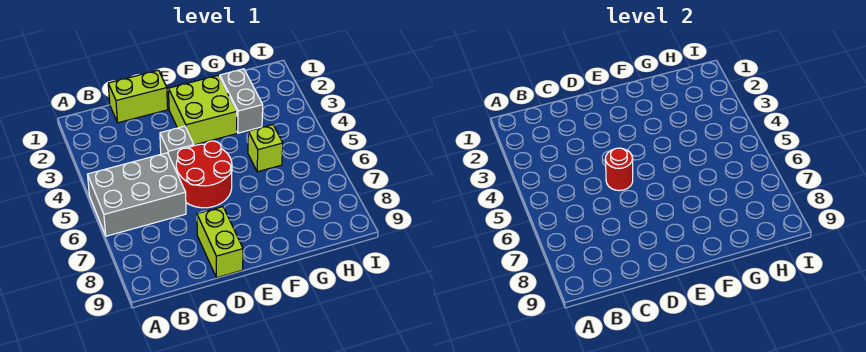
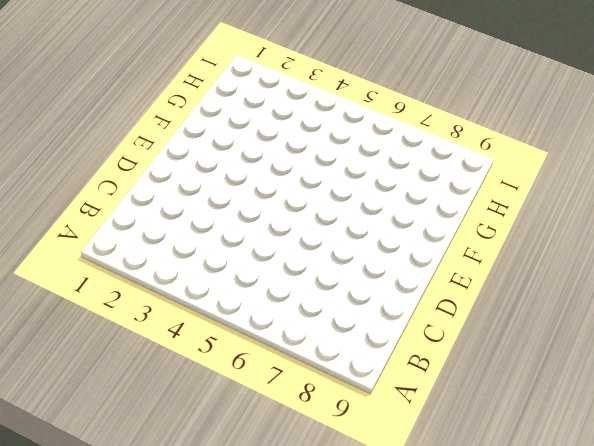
none -> grey 2x3 brick [87,153,186,236]
none -> lime 1x2 brick [108,70,168,123]

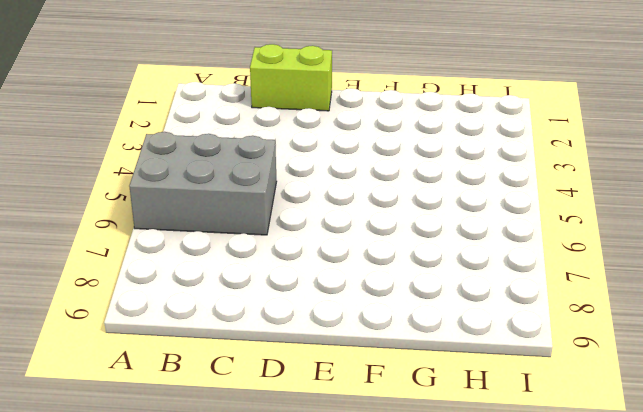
none -> grey 1x1 brick [160,126,194,170]
none -> red 2x2 round brick [176,141,232,208]

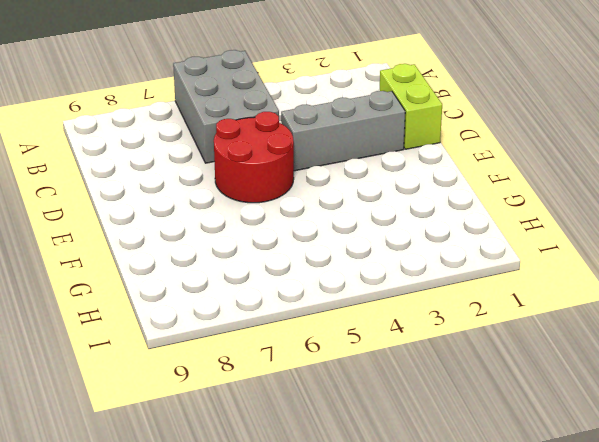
grey 1x3 brick [281,91,405,171] -> grey 1x1 brick [160,126,194,170]
none -> lime 1x2 brick [197,207,243,278]
none -> lime 2x2 brick [168,75,237,145]

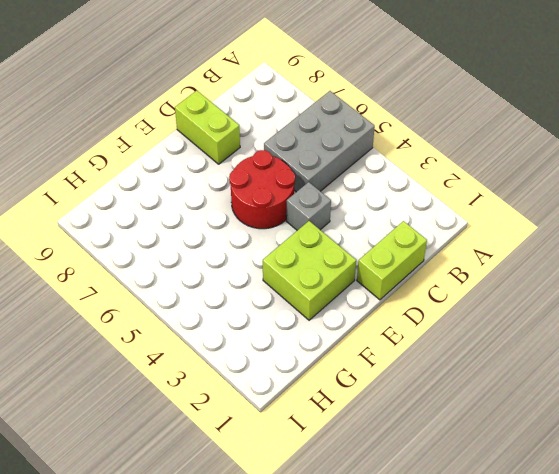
none -> grey 1x2 brick [220,69,263,133]
none -> lime 1x1 brick [248,125,283,172]

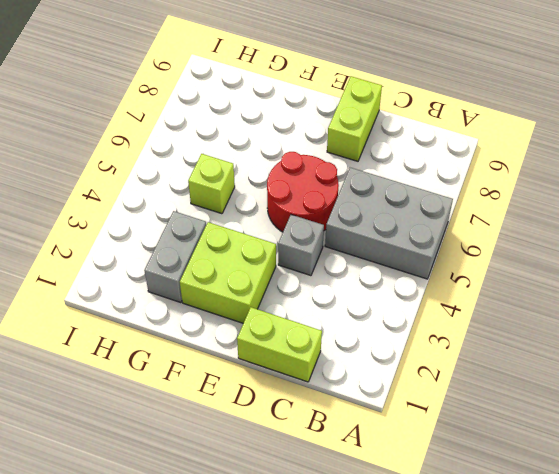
none -> red 1x1 round brick [606,148,633,191]

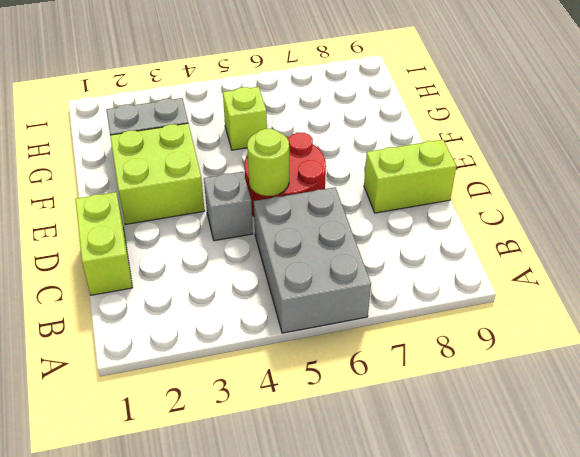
lime 1x1 round brick [247,129,289,196] -> red 1x1 round brick [606,148,633,191]

